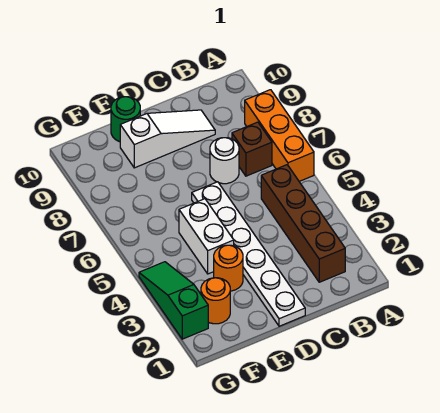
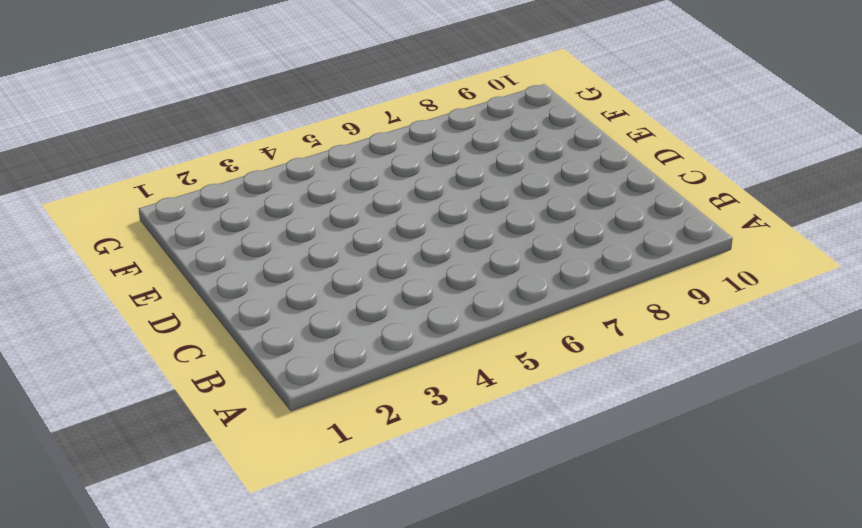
none -> orange 1x3 brick [245,90,314,181]
none -> brown 1x4 brick [261,165,345,282]

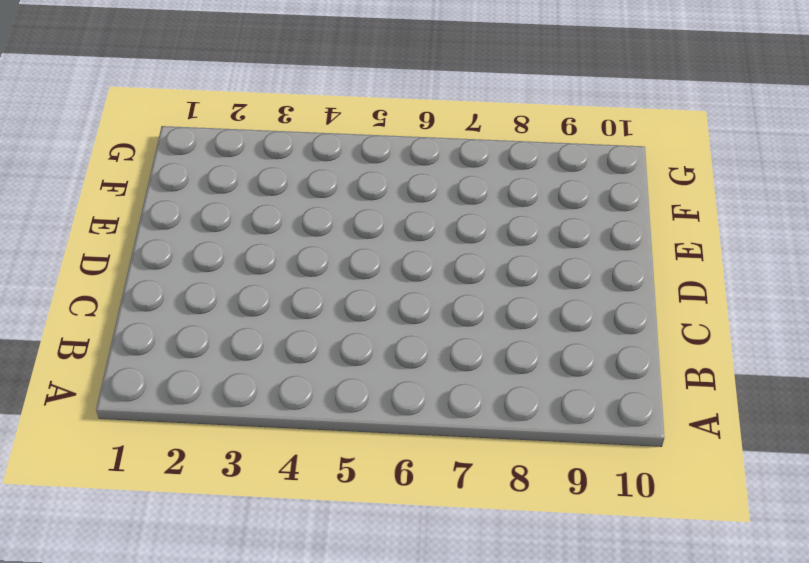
none -> orange 1x3 brick [245,90,314,181]
none -> brown 1x4 brick [261,165,345,282]

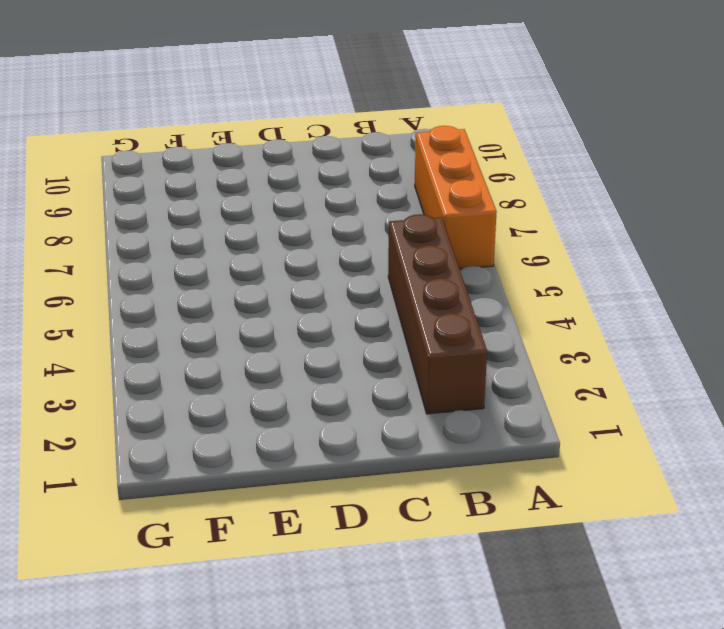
none -> brown 1x1 brick [232,122,272,176]
none -> white 1x1 round brick [210,138,239,184]

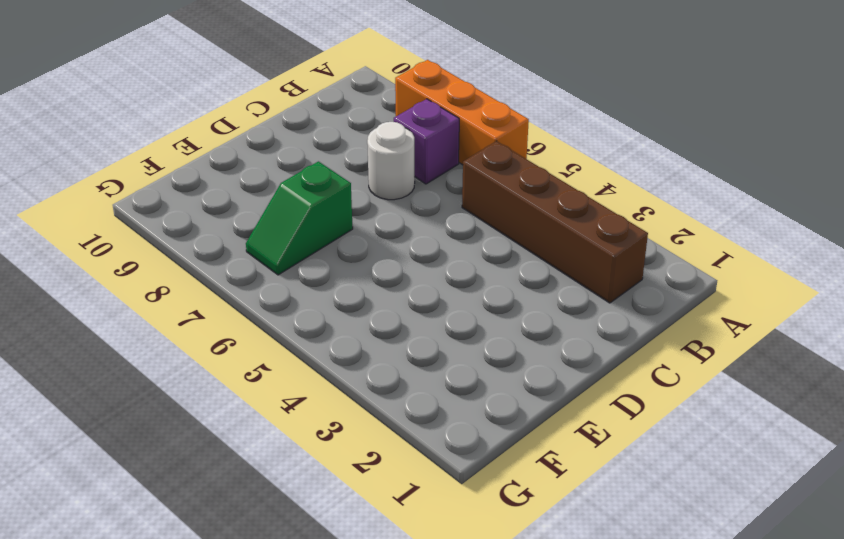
purple 1x1 brick [394,99,459,184] -> brown 1x1 brick [232,122,272,176]
green 1x2 slope [246,161,353,275] -> none
none -> white 1x3 slope [120,110,215,168]
none -> white 1x6 plate [192,182,305,326]

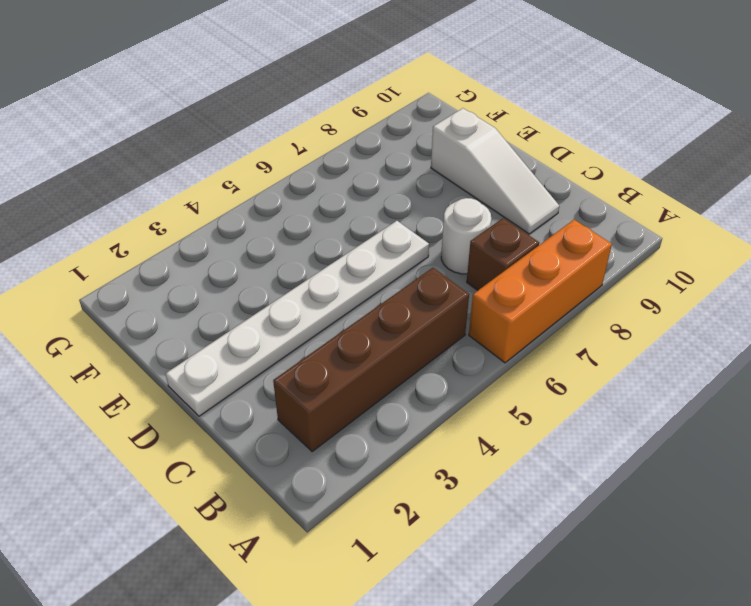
none -> orange 1x1 round brick [214,245,243,291]
none -> white 1x2 brick [179,199,234,274]

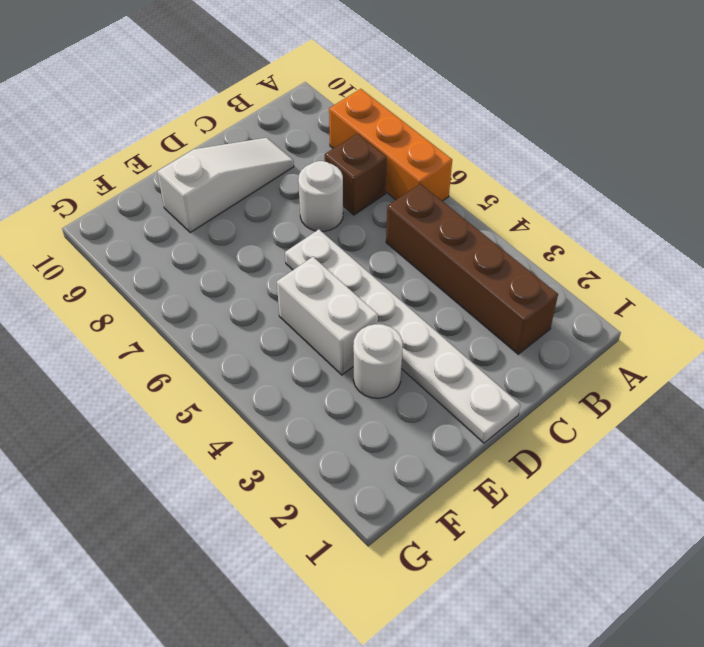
white 1x1 round brick [353,324,403,398] -> orange 1x1 round brick [214,245,243,291]
none -> green 1x1 round brick [111,97,140,142]
none -> orange 1x1 round brick [201,278,230,324]

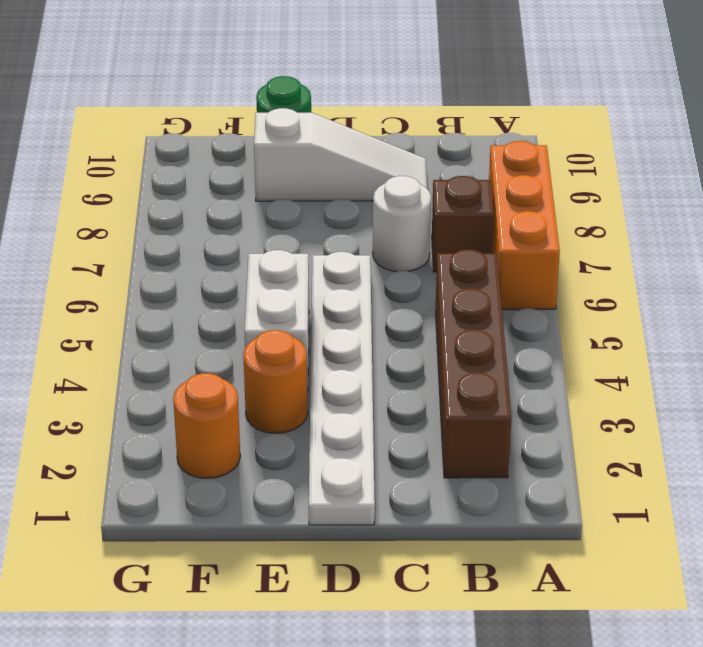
none -> green 1x3 slope [139,262,208,339]

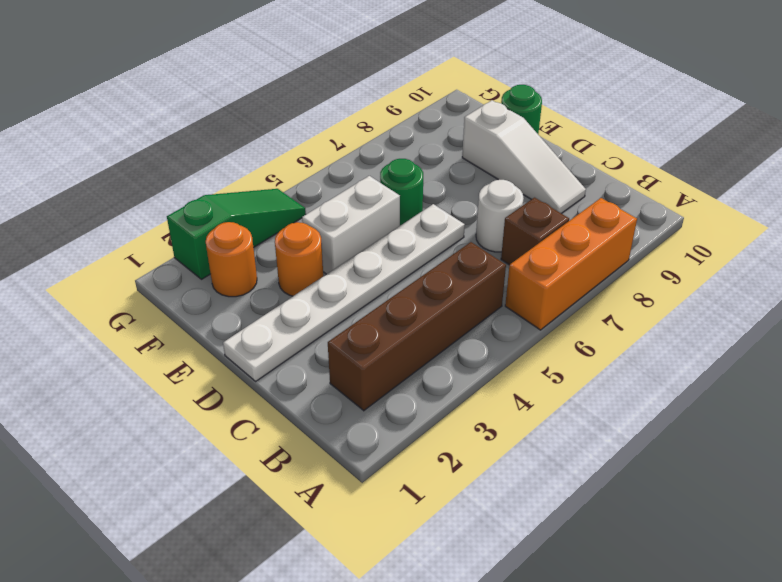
green 1x1 round brick [380,159,423,226] -> none

